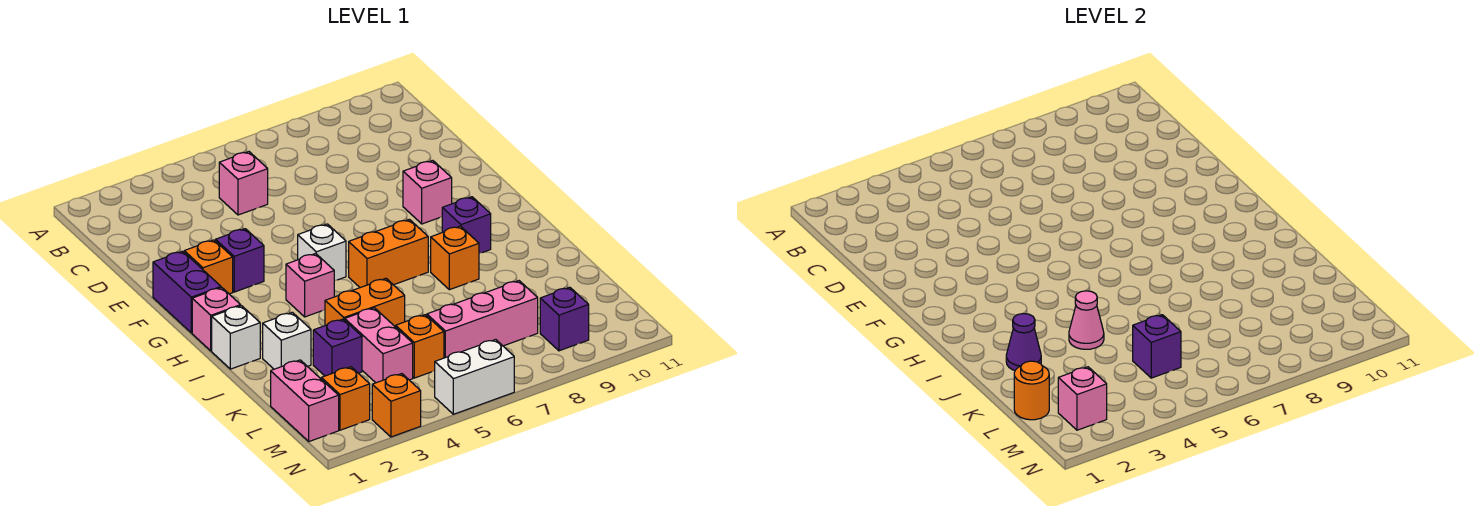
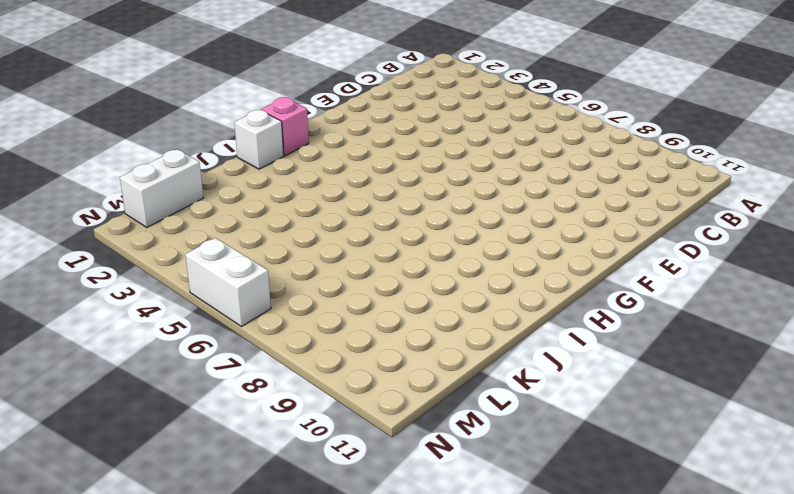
white 1x2 brick [120,149,203,227] -> pink 1x2 brick [271,360,339,441]
none -> pink 1x1 brick [219,152,268,215]
none -> purple 1x2 brick [153,251,221,333]
none -> orange 1x1 brick [184,240,233,294]

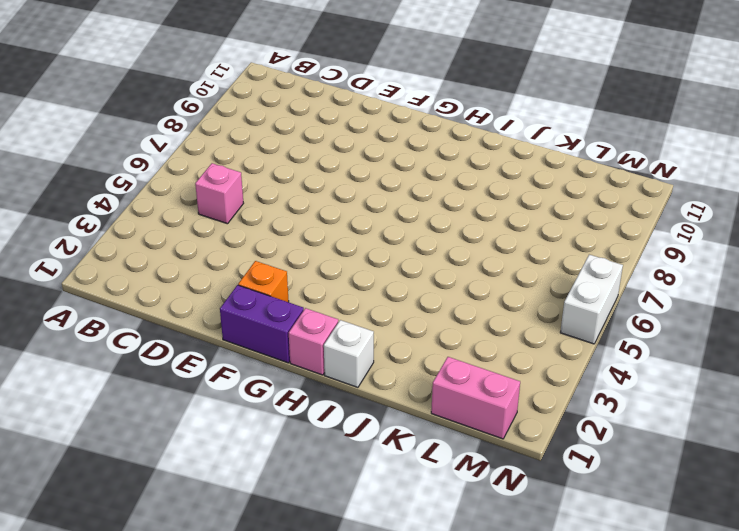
none -> purple 1x1 brick [216,229,264,292]
none -> pink 1x1 brick [403,161,452,224]
none -> white 1x1 brick [298,224,346,281]

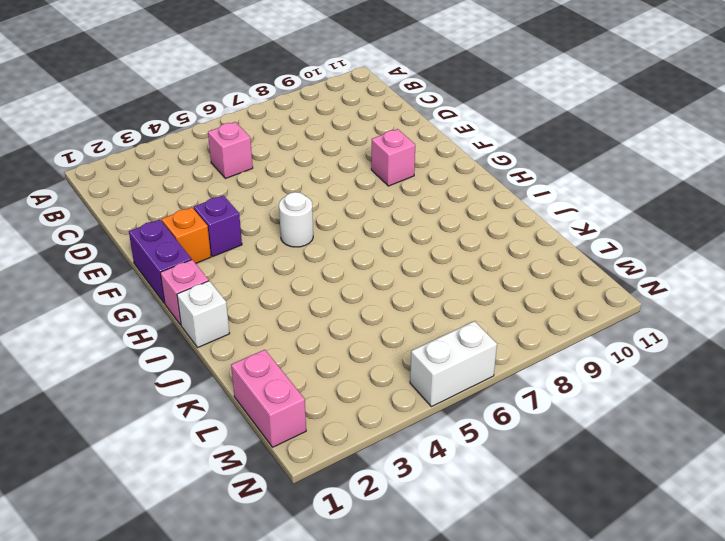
white 1x1 round brick [279,192,313,247] -> white 1x1 brick [298,224,346,281]
none -> pink 1x1 brick [286,253,334,317]
none -> orange 1x2 brick [349,219,428,288]
none -> purple 1x1 brick [442,197,491,253]

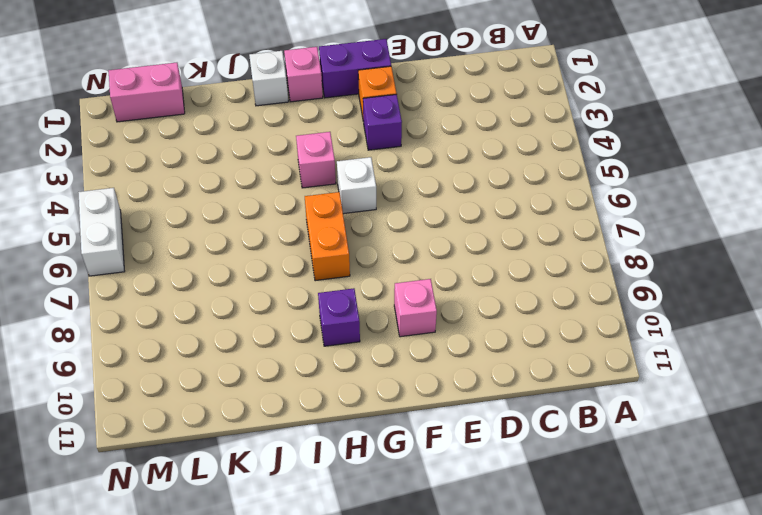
none -> pink 1x1 brick [219,152,268,215]
none -> orange 1x1 brick [431,226,479,290]
none -> white 1x1 brick [263,312,311,369]

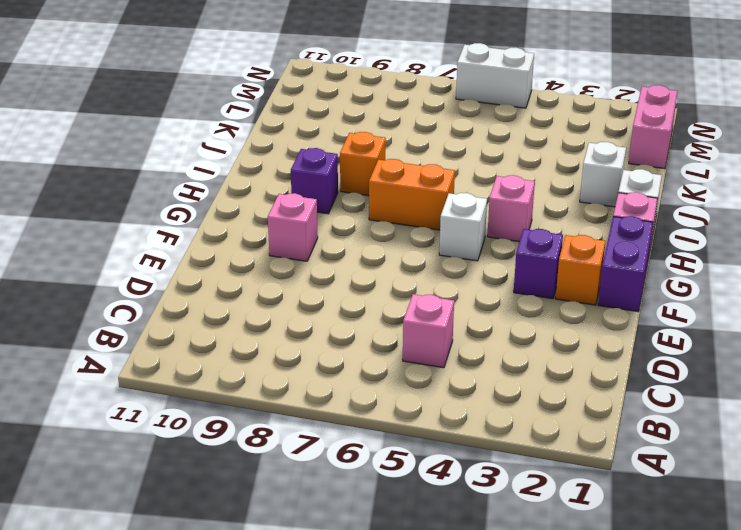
none -> orange 1x2 brick [325,278,405,327]
none -> purple 1x1 brick [313,319,362,376]
none -> pink 1x2 brick [345,308,413,383]

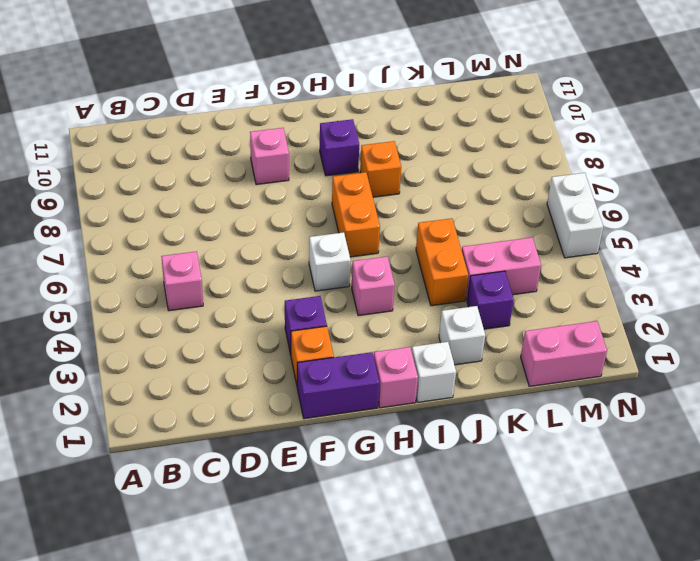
none -> orange 1x1 brick [396,315,444,378]
none -> pink 1x3 brick [427,281,538,358]
none -> orange 1x1 brick [321,367,370,430]

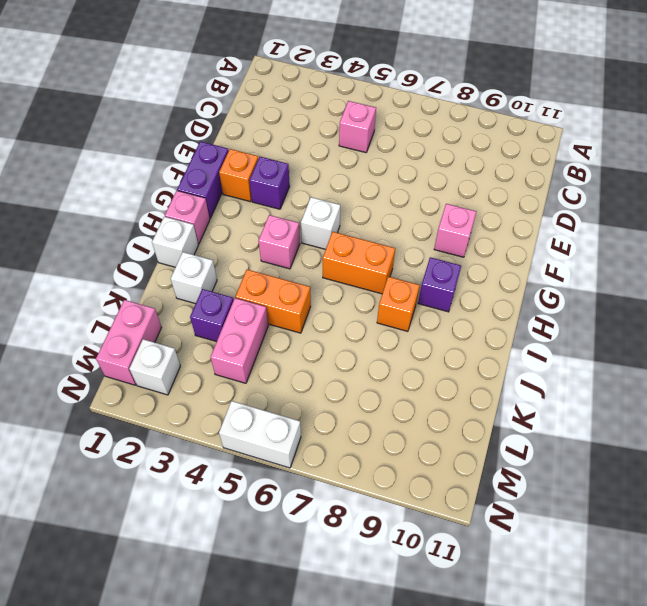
white 1x1 brick [129,339,180,395] -> orange 1x1 brick [321,367,370,430]
none -> orange 1x1 brick [396,315,444,378]
none -> pink 1x3 brick [427,281,538,358]
none -> purple 1x1 brick [540,287,589,351]

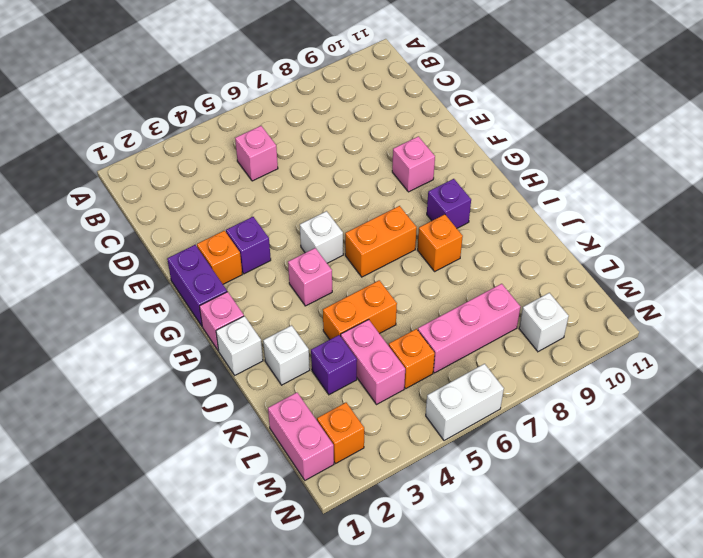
white 1x1 brick [519,293,569,352] -> purple 1x1 brick [540,287,589,351]
none -> orange 1x1 brick [372,374,421,437]
none -> purple 1x1 cone [1006,314,1041,370]
none -> pink 1x1 cone [1069,291,1104,349]

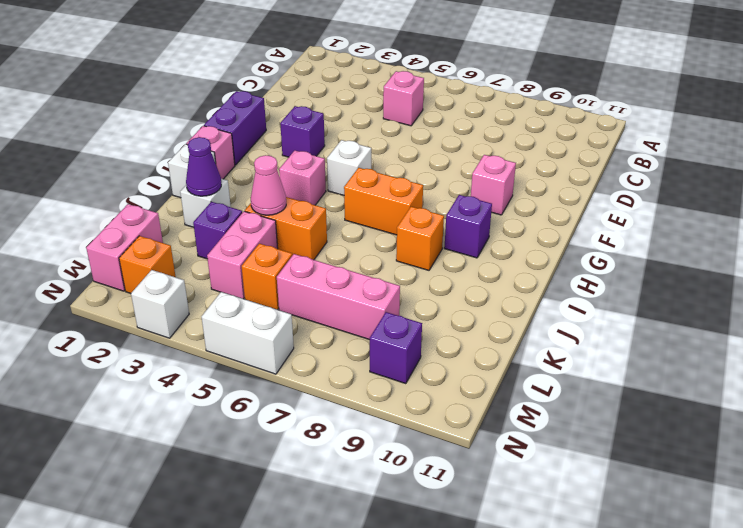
white 1x1 brick [131,270,189,338] -> orange 1x1 brick [372,374,421,437]
none -> orange 1x1 brick [184,240,233,294]
none -> orange 1x1 round brick [1014,361,1049,420]
none -> purple 1x1 brick [1133,315,1181,378]

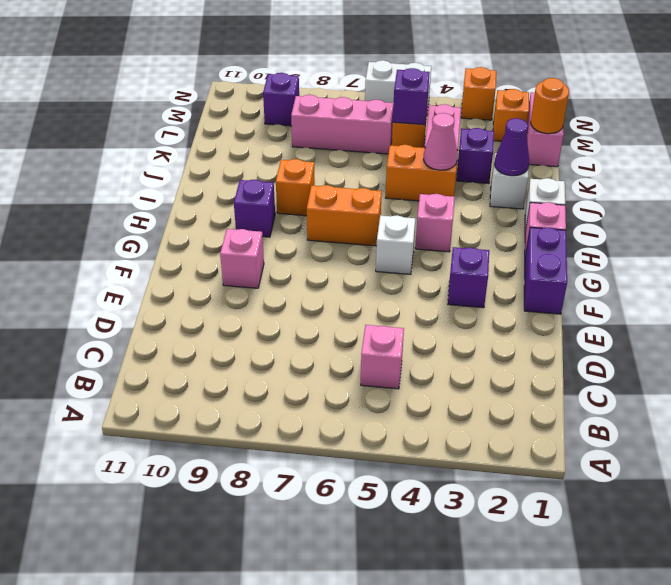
none -> orange 1x1 brick [184,240,233,294]
none -> pink 1x1 brick [1058,367,1107,430]

